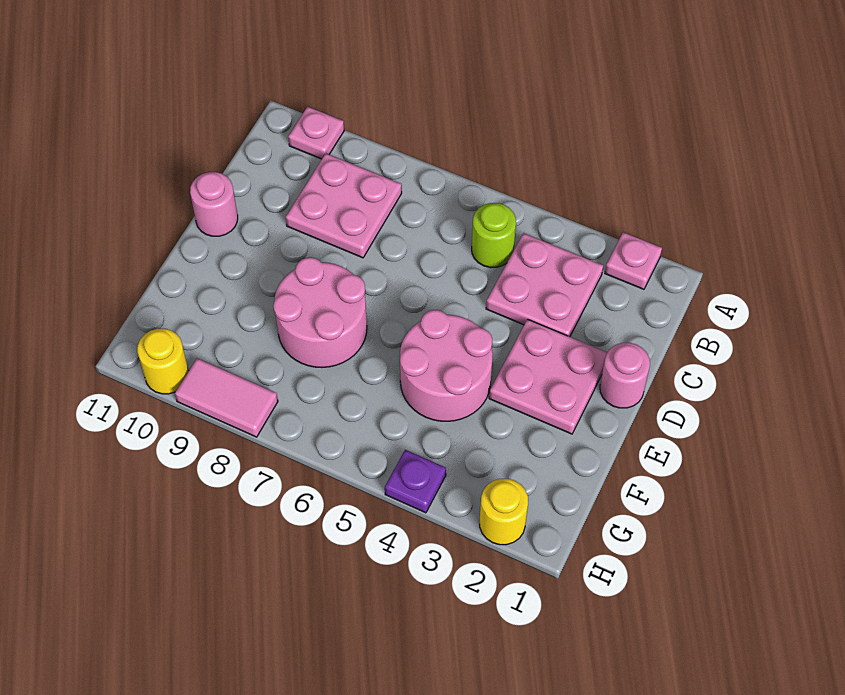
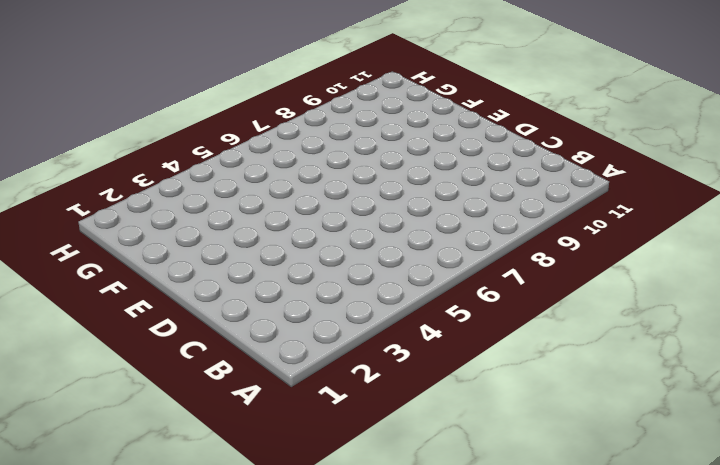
none -> pink 1x1 plate [605,232,662,289]
none -> pink 1x1 plate [288,107,344,159]
none -> pink 2x2 plate [486,233,603,337]

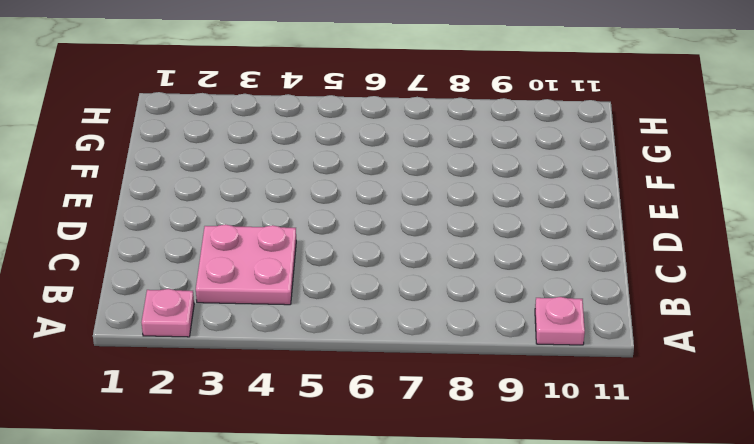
none -> lime 1x1 round brick [472,203,516,268]
none -> pink 2x2 plate [286,153,402,258]
none -> pink 1x1 round brick [600,343,650,408]

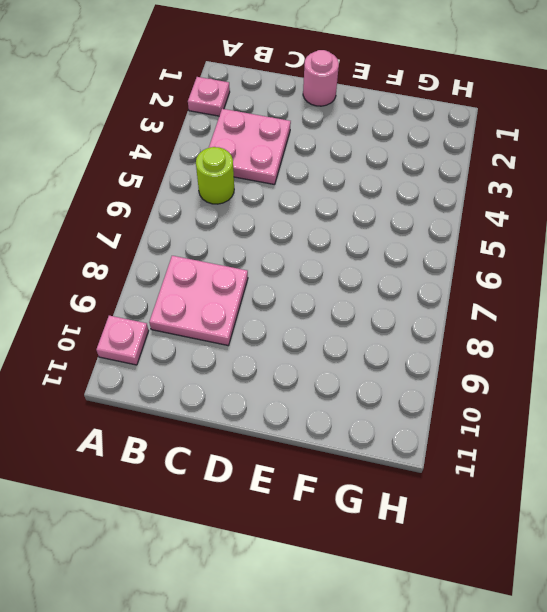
none -> pink 2x2 plate [489,319,607,434]
none -> pink 1x1 round brick [190,172,238,236]
none -> pink 2x2 round brick [400,310,493,421]

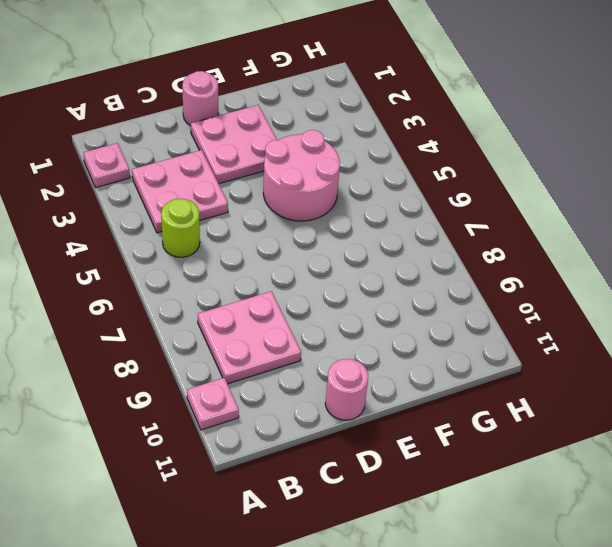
none -> pink 2x2 round brick [273,257,367,367]
none -> yellow 1x1 round brick [480,479,528,545]
none -> purple 1x1 plate [385,450,446,513]

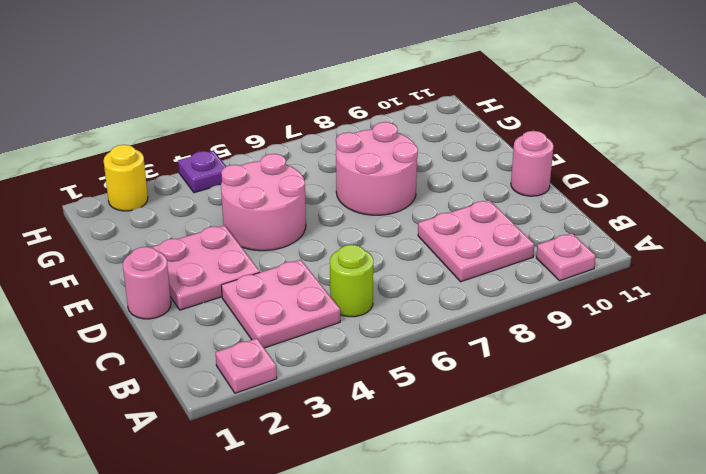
none -> pink 1x2 tile [175,358,278,437]
none -> yellow 1x1 round brick [137,329,189,394]

